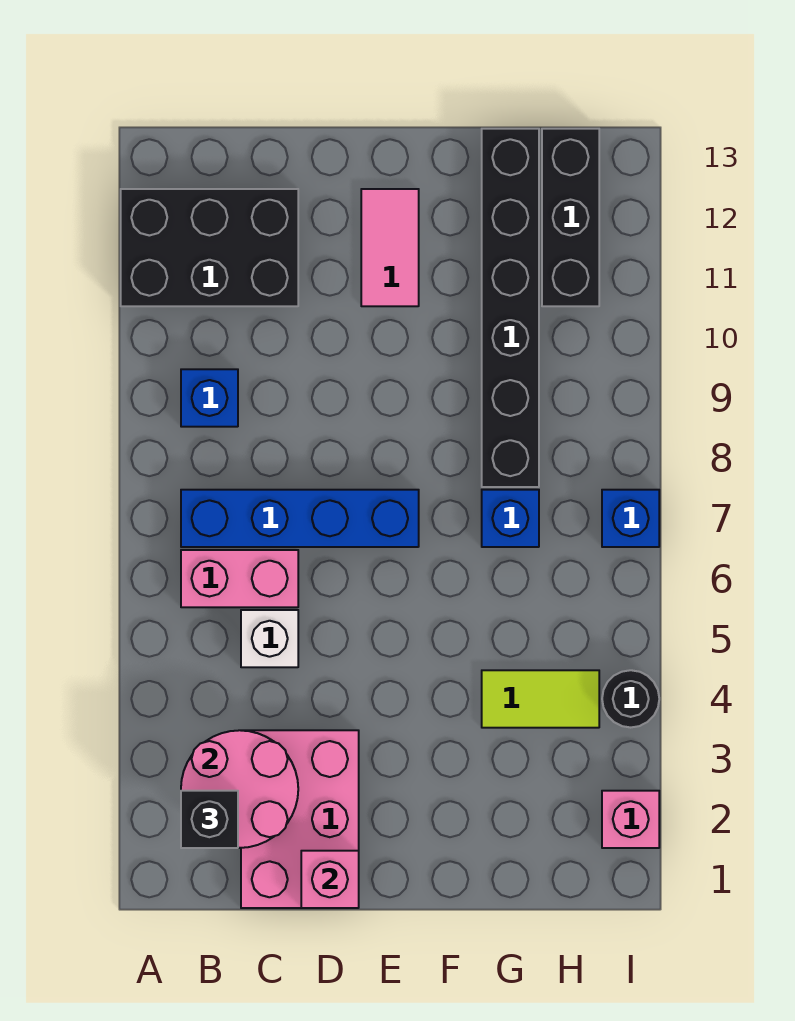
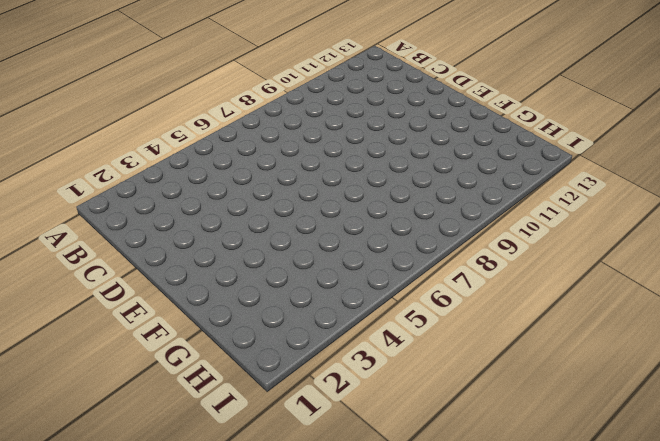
none -> black 2x3 brick [121,189,298,306]
none -> pink 1x2 brick [181,550,298,607]
none -> blue 1x4 brick [181,490,419,547]

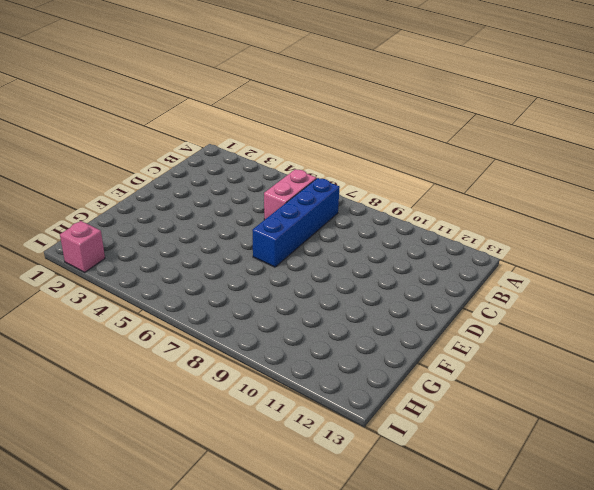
none -> black 2x3 brick [121,189,298,306]
none -> blue 1x1 brick [181,369,238,427]
none -> pink 2x3 brick [241,730,359,908]

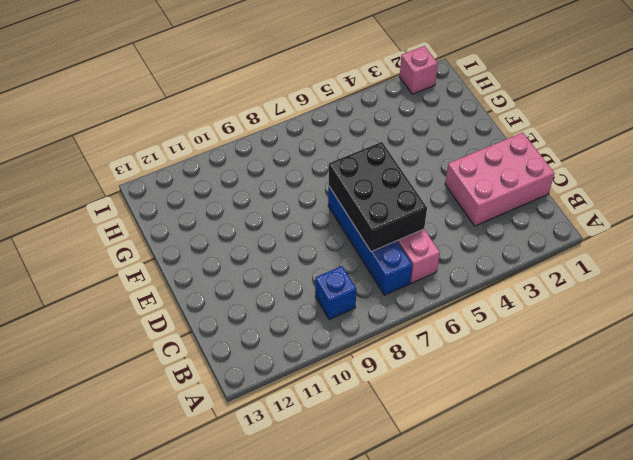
black 2x3 brick [329,142,427,252] -> black 2x3 brick moved to [121,189,298,306]
none -> white 1x1 brick [241,610,298,667]
none -> pink 1x2 tile [361,189,419,306]
none -> lime 1x2 tile [482,670,599,728]

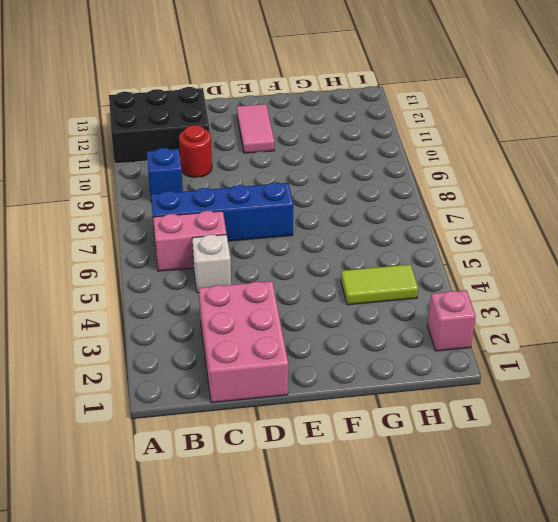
red 1x1 round brick [179,125,212,177] -> none
none -> blue 1x1 brick [482,490,539,547]
none -> black 1x6 brick [482,129,539,487]
none -> black 1x3 brick [542,129,599,306]

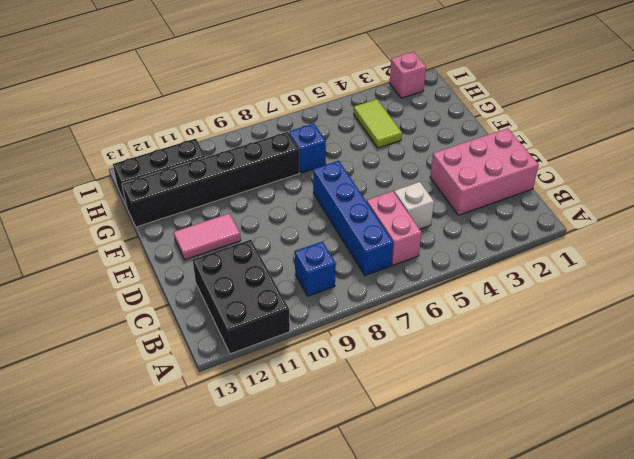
none -> black 1x1 round brick [602,670,659,728]
none -> blue 1x1 brick [602,490,659,547]
none -> pink 2x2 round brick [181,730,298,848]

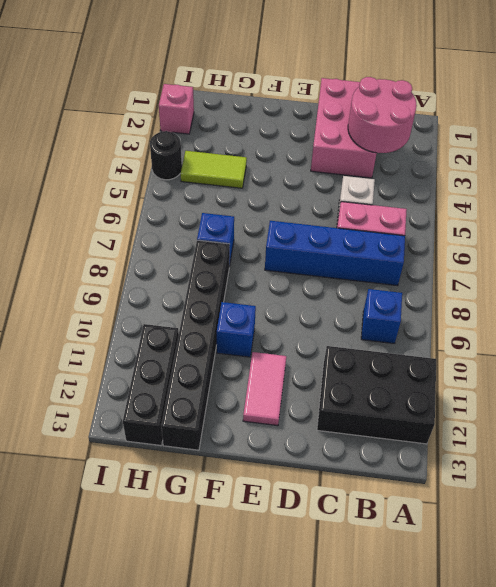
blue 1x1 brick [217,302,256,357] -> blue 1x1 brick moved to [602,490,659,547]
none -> pink 1x1 brick [301,851,359,908]
none -> black 1x1 brick [181,791,238,848]

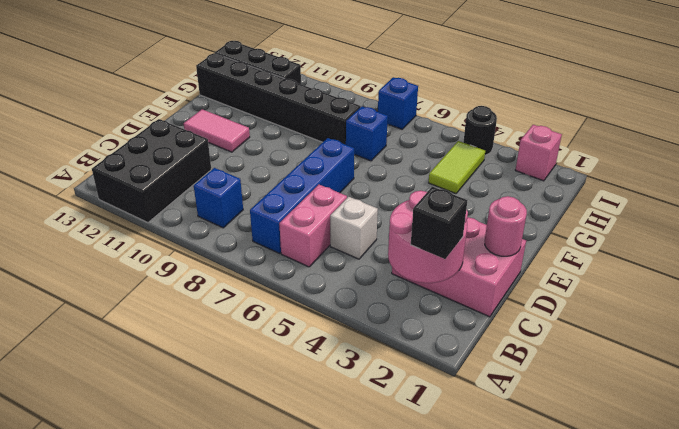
pink 1x1 round brick [485,196,527,256] -> pink 1x1 brick [301,851,359,908]

